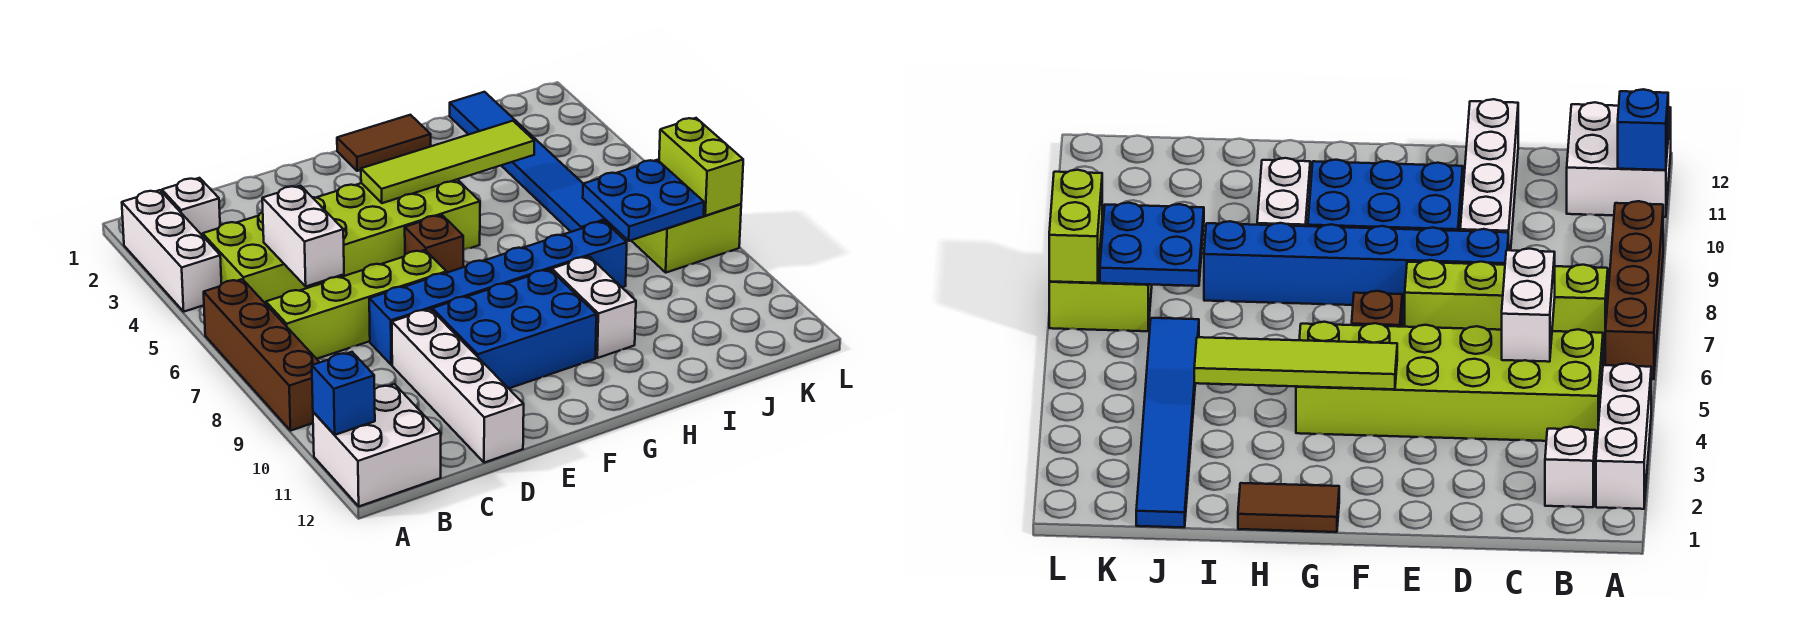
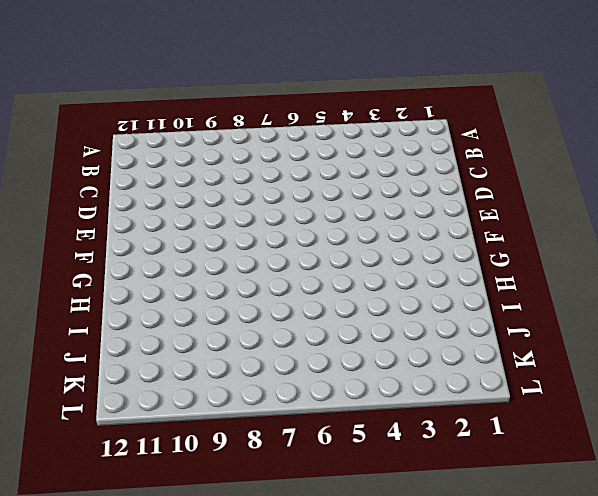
none -> white 1x3 brick [122,190,221,312]
none -> brown 1x4 brick [204,279,320,431]
none -> white 2x2 brick [313,384,441,506]

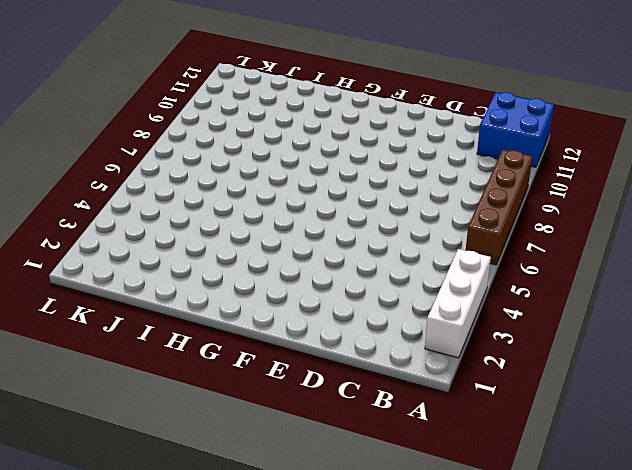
blue 2x2 brick [477,92,554,167] -> white 2x2 brick [313,384,441,506]
none -> white 1x1 brick [162,178,220,236]
none -> lime 2x6 brick [203,179,480,304]
none -> lime 1x4 brick [266,250,447,359]

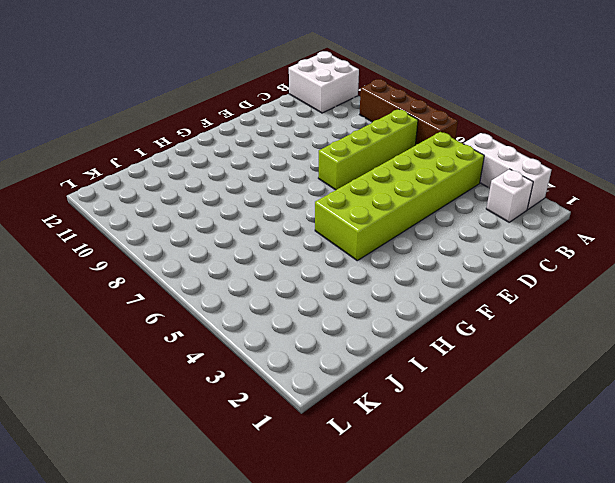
none -> blue 1x6 brick [369,221,627,365]
none -> white 1x4 brick [392,309,524,463]
none -> blue 2x3 brick [432,269,596,388]

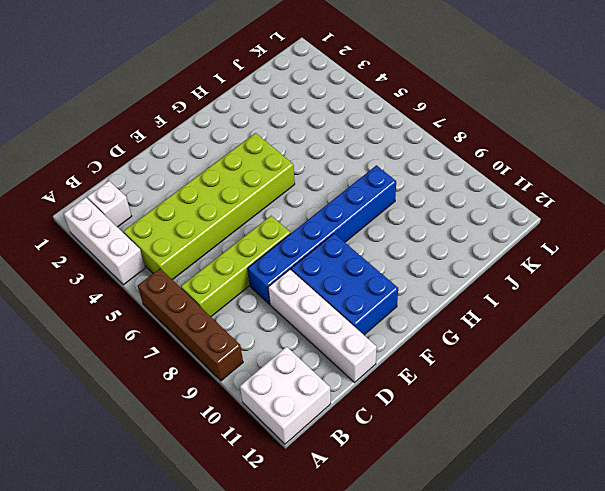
blue 2x3 brick [291,234,398,335] -> blue 2x3 brick turned to [432,269,596,388]
none -> brown 1x1 brick [405,215,463,273]
none -> brown 1x2 tile [337,115,431,171]
none -> white 1x2 brick [552,256,636,358]

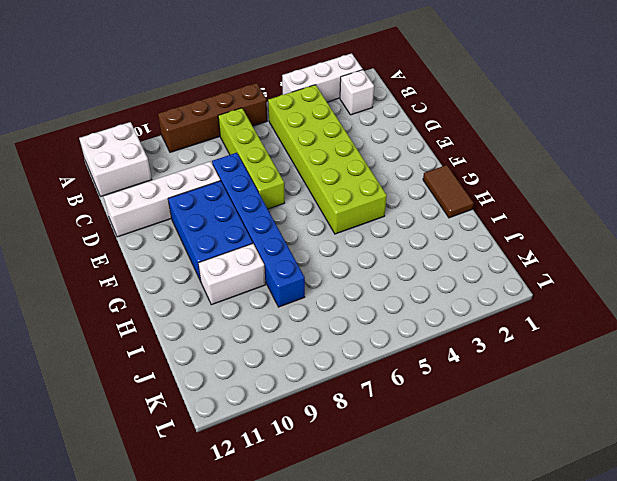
none -> brown 1x1 brick [405,215,463,273]
none -> blue 1x6 tile [450,92,616,232]
none -> lime 2x2 brick [631,204,741,273]

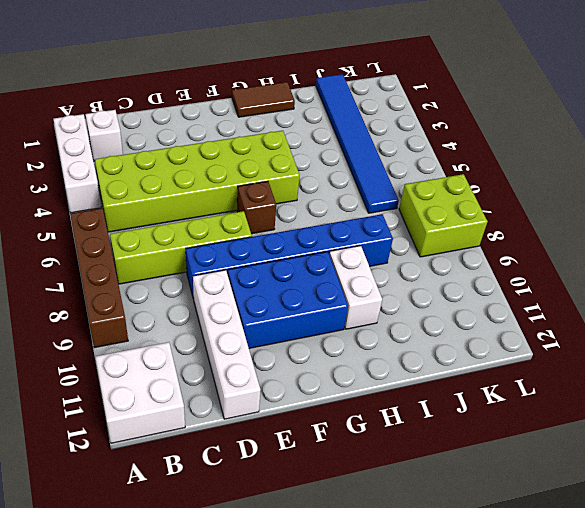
none -> blue 1x1 brick [312,352,375,435]
none -> white 1x2 brick [262,186,344,286]
none -> lime 1x4 tile [361,121,534,203]

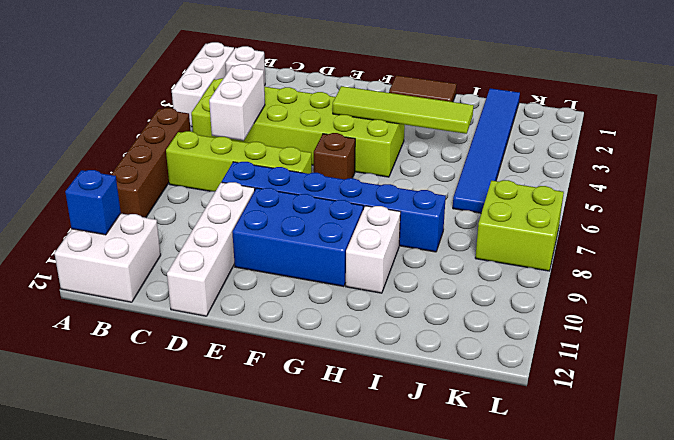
none -> blue 2x2 plate [583,160,704,241]
none -> lime 1x2 brick [659,118,743,216]

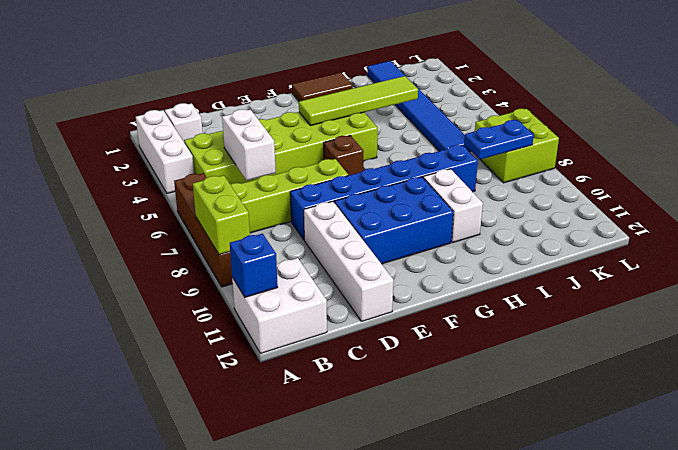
lime 1x2 brick [193,175,250,255] -> lime 1x2 brick moved to [659,118,743,216]
blue 1x2 plate [464,120,534,159] -> blue 2x2 plate [583,160,704,241]

